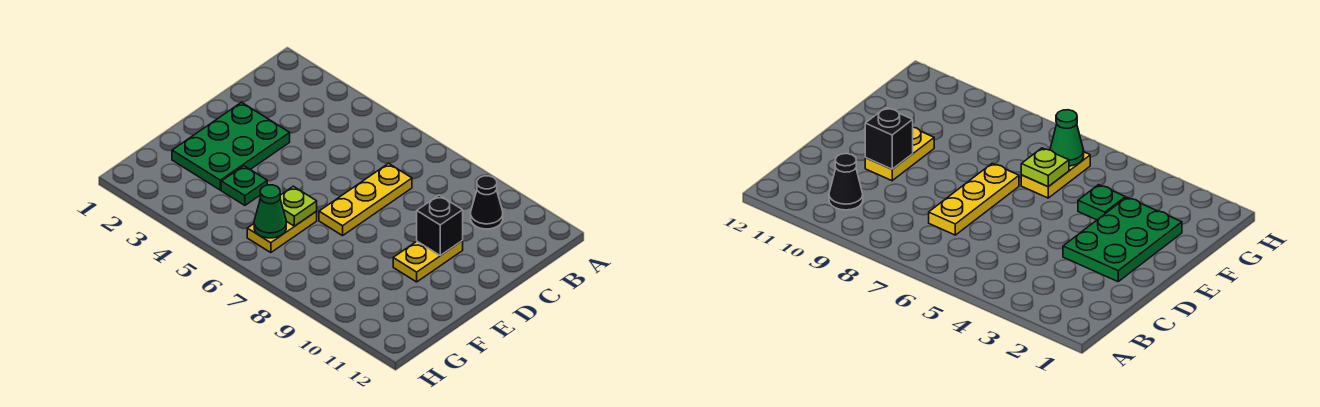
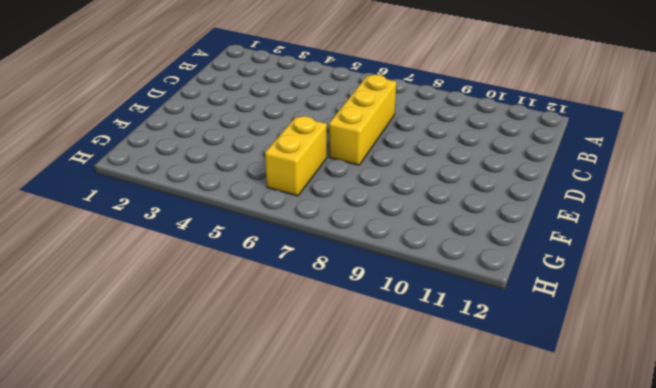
yellow 1x3 brick [329,75,396,165] -> yellow 1x3 plate [319,163,412,236]
yellow 1x2 brick [265,116,327,196] -> yellow 1x2 plate [247,211,317,253]
none -> black 1x1 cone [471,176,503,229]
none -> green 2x3 plate [172,102,290,190]

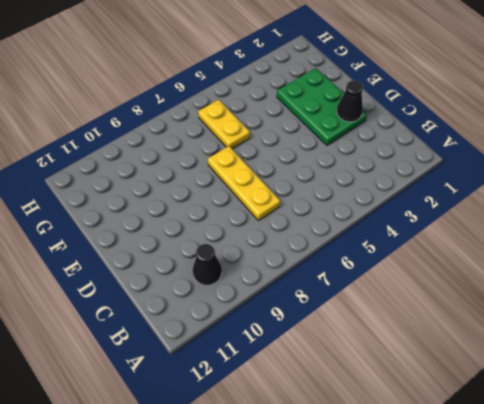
black 1x1 cone [337,80,363,122] -> none
none -> yellow 1x2 plate [393,241,463,282]
none -> green 1x1 plate [221,166,267,205]

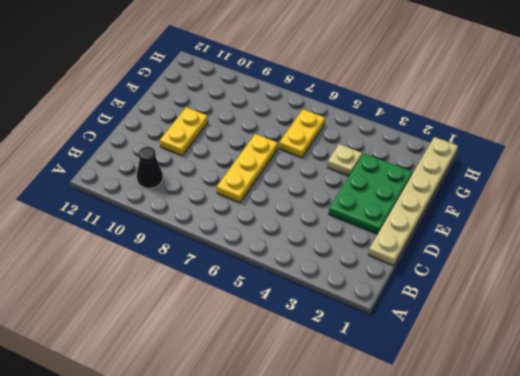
tan 1x6 plate [369,137,458,266] -> none
tan 1x1 plate [327,144,362,176] -> green 1x1 plate [221,166,267,205]
none -> black 1x1 brick [417,195,463,255]
none -> lime 1x1 plate [280,186,317,226]

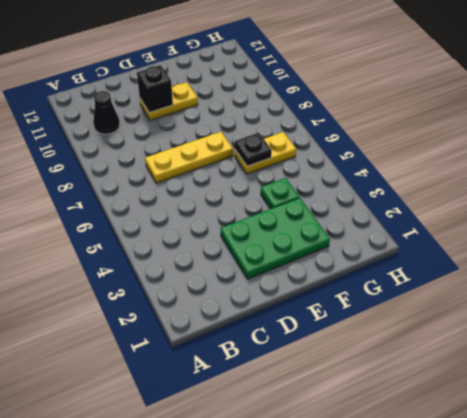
black 1x1 plate [235,133,272,166] -> lime 1x1 plate [280,186,317,226]
none -> green 1x1 cone [254,185,286,238]

